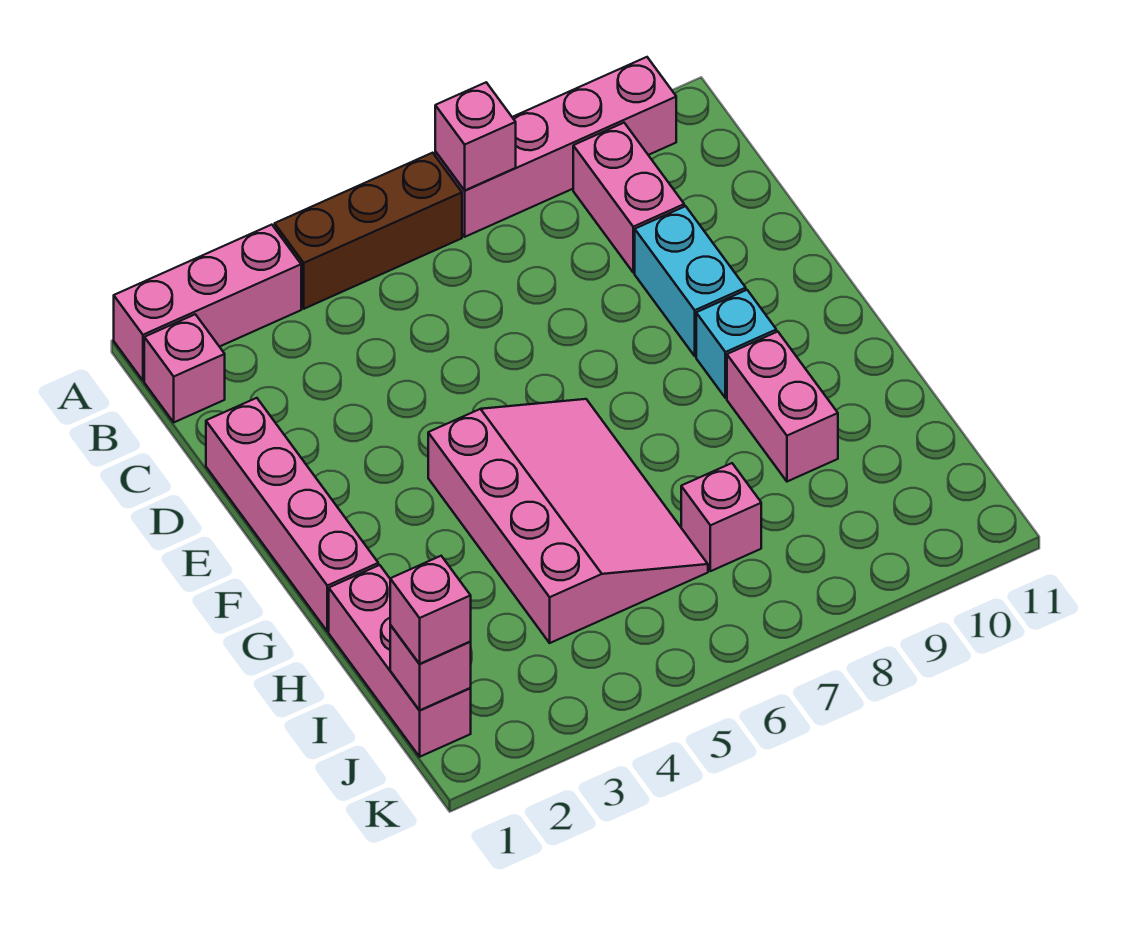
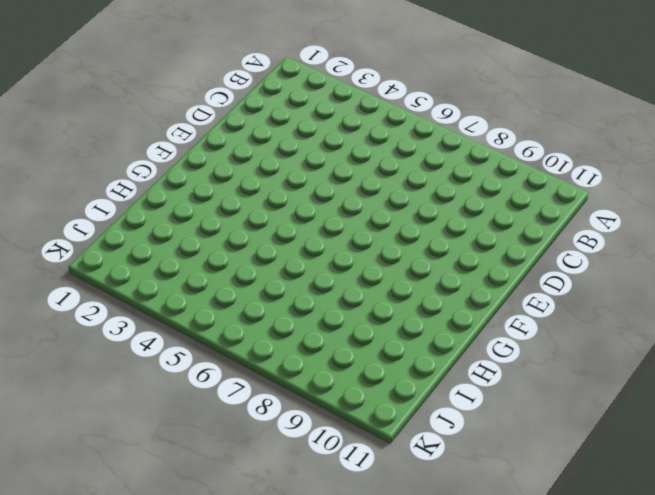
none -> pink 1x3 brick [114,225,301,381]
none -> brown 1x3 brick [275,153,462,309]
none -> pink 1x4 brick [435,57,676,237]

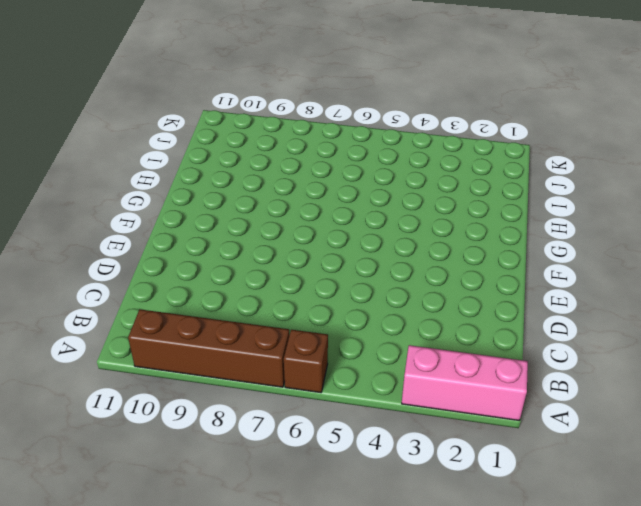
brown 1x1 brick [284,330,328,393] -> brown 1x3 brick [275,153,462,309]
brown 1x4 brick [128,309,289,387] -> pink 1x4 brick [435,57,676,237]
none -> pink 1x1 brick [144,314,225,422]
none -> pink 1x2 brick [573,123,684,273]
none -> pink 1x4 brick [206,398,378,631]

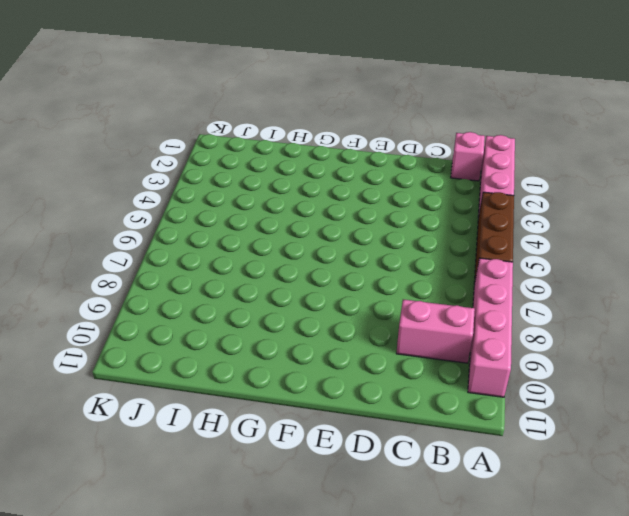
none -> pink 1x4 brick [206,398,378,631]
none -> cyan 1x2 brick [635,206,746,356]
none -> pink 3x4 slope [428,399,708,643]

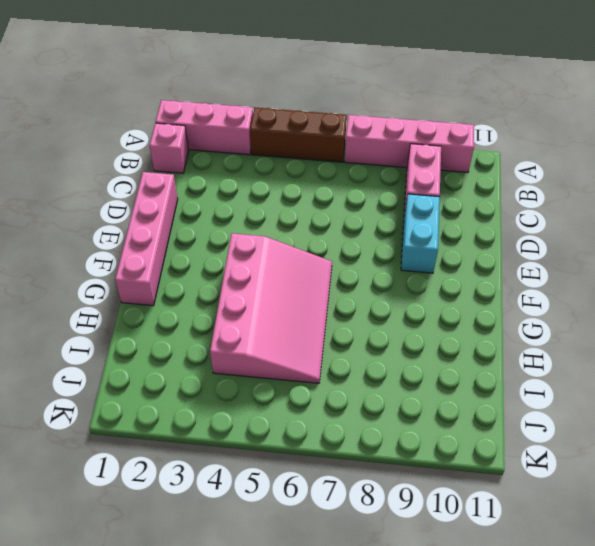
none -> cyan 1x1 brick [696,290,776,398]
none -> pink 1x2 brick [727,332,838,482]
none -> pink 1x3 brick [329,565,471,757]

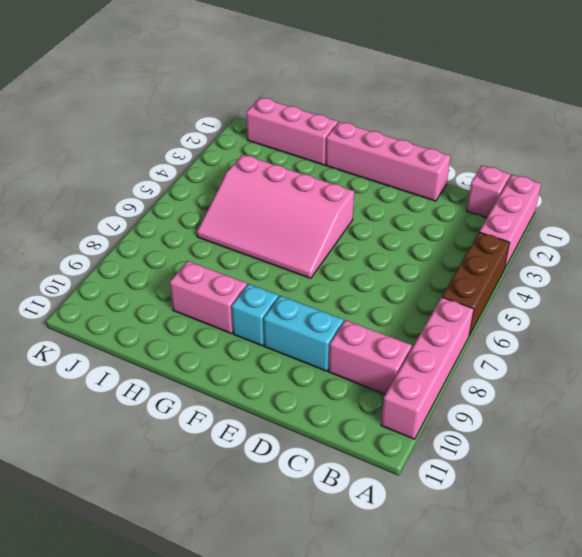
none -> pink 1x1 brick [681,463,761,571]
none -> pink 1x1 brick [435,82,516,190]
none -> pink 1x1 brick [390,625,471,710]

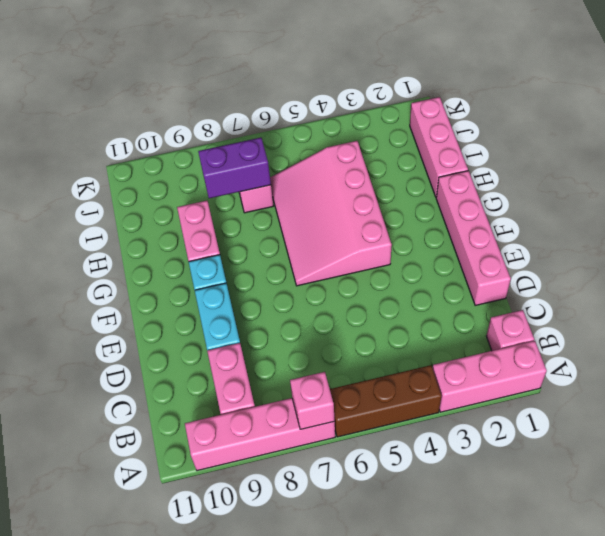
purple 1x2 brick [198,138,271,198] -> none
none -> pink 1x1 brick [390,625,471,710]
none -> pink 1x1 brick [390,556,471,664]

